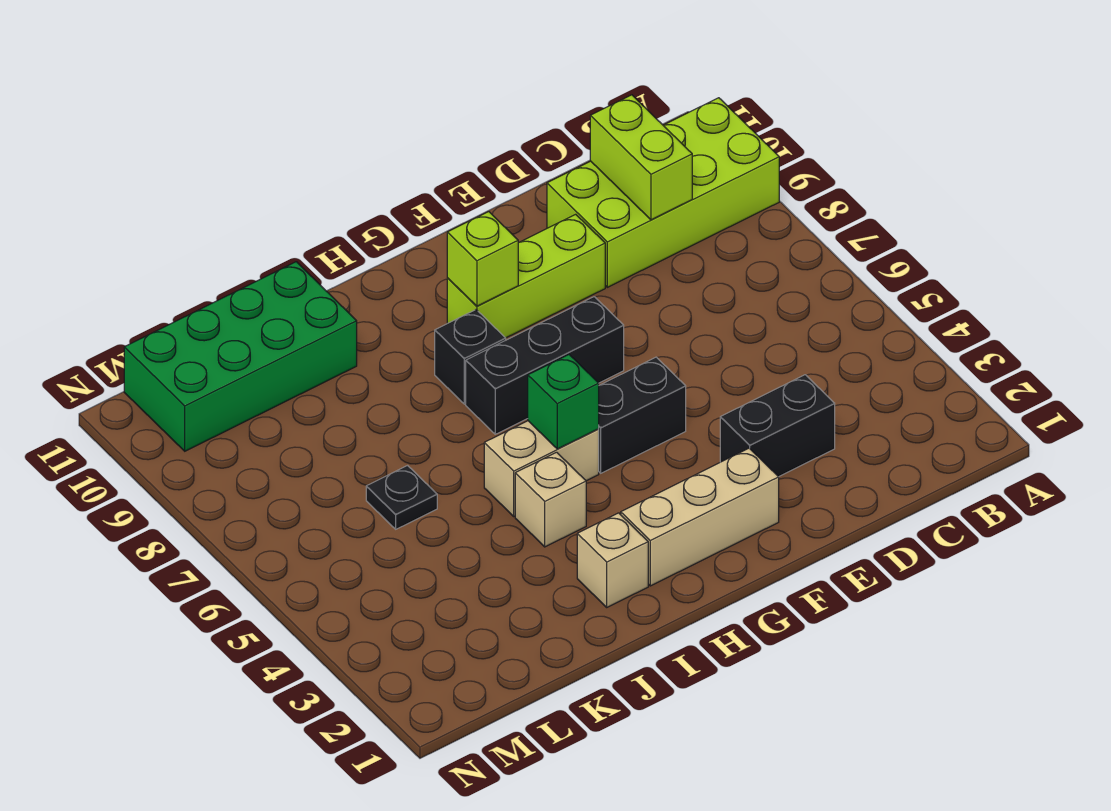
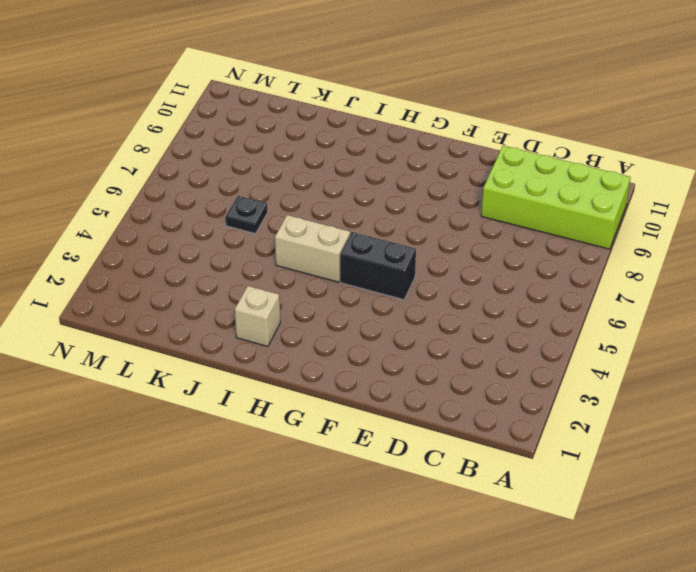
none -> black 1x2 brick [720,375,835,477]
none -> lime 1x3 brick [447,214,605,338]
none -> tan 1x3 brick [621,448,779,586]

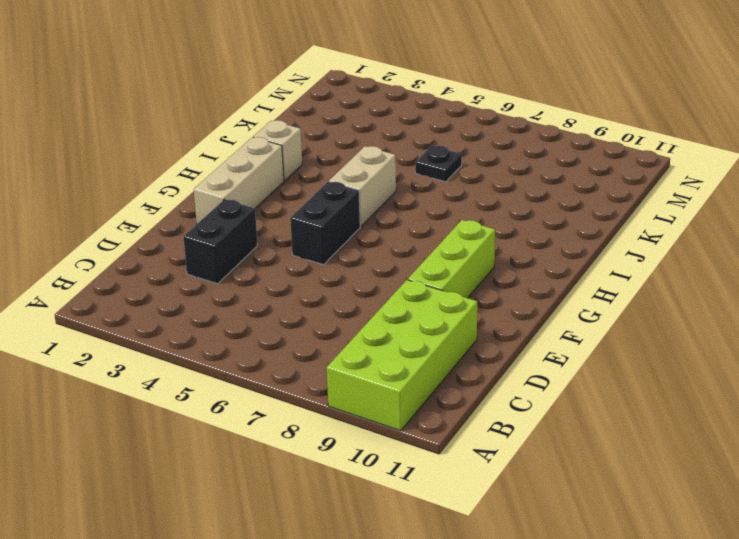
none -> black 1x3 brick [466,297,624,434]
none -> black 1x1 brick [435,310,506,404]
none -> tan 1x1 brick [515,452,586,547]

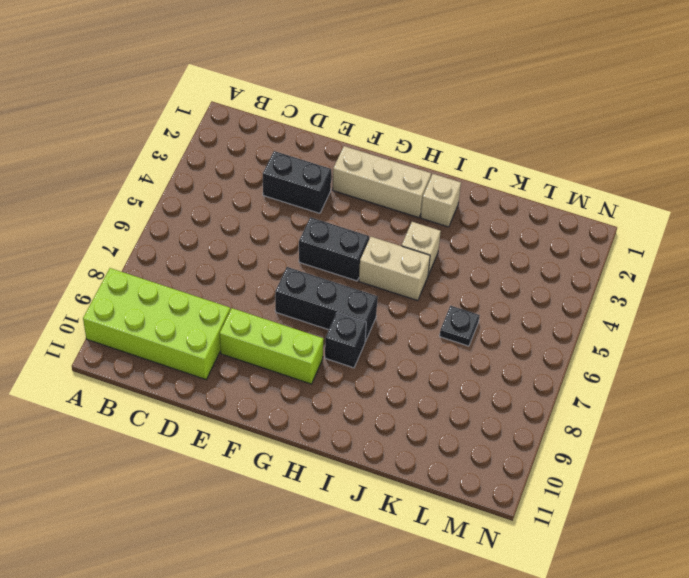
none -> green 2x4 brick [124,262,357,451]
none -> lime 1x2 brick [590,95,692,220]
none -> lime 1x1 brick [447,212,518,306]

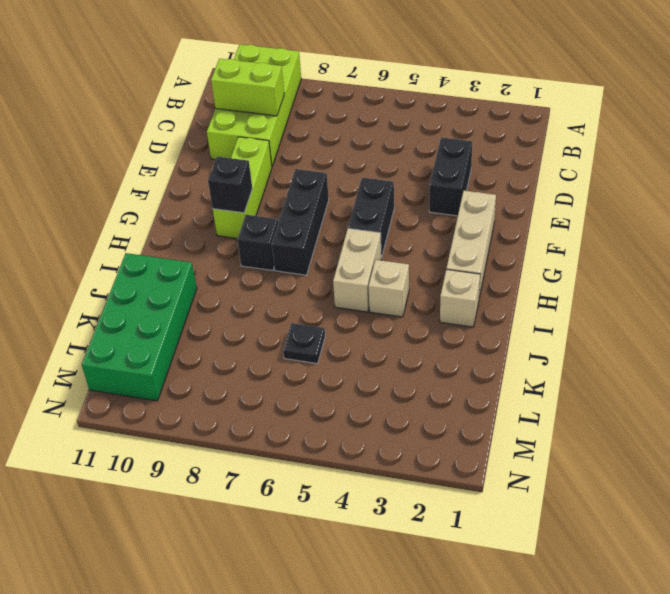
black 1x1 brick [208,157,252,213] -> lime 1x1 brick [447,212,518,306]
none -> green 1x1 brick [528,355,599,449]

